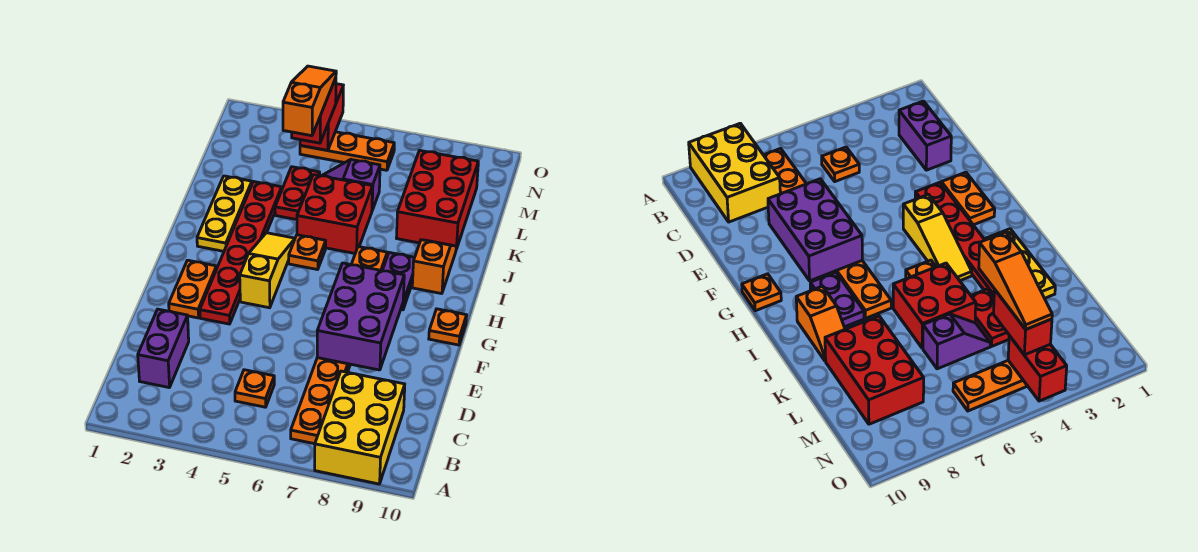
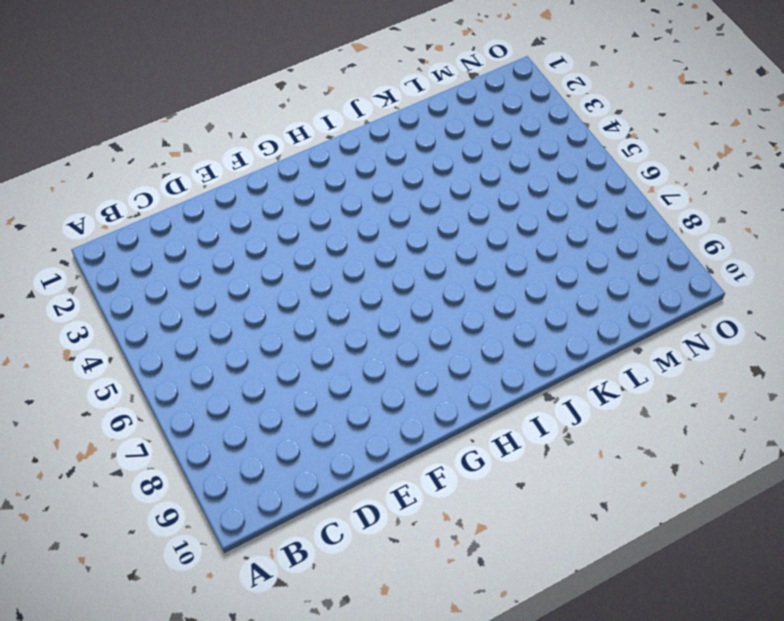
none -> yellow 2x3 brick [315,371,405,484]
none -> orange 1x8 plate [291,247,387,444]
none -> purple 1x2 brick [138,309,189,388]

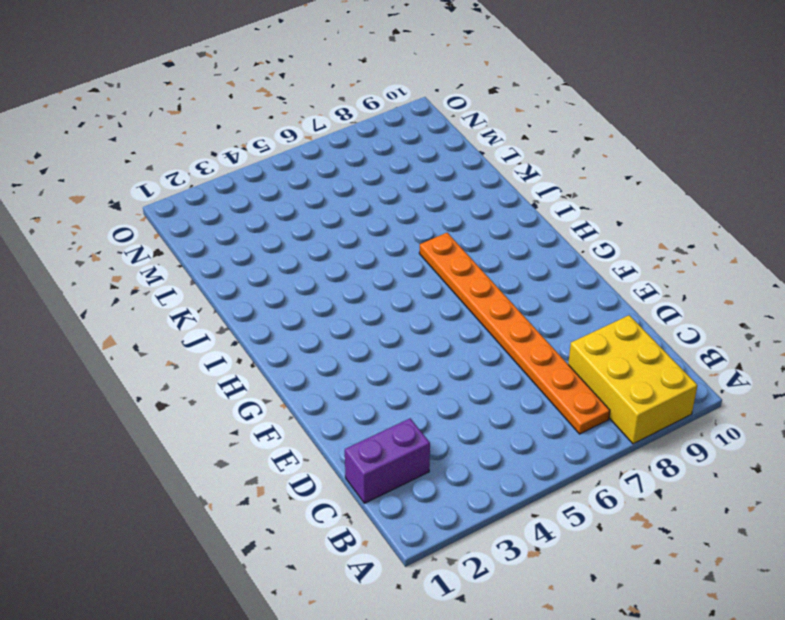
purple 1x2 brick [345,418,430,503] -> purple 1x2 brick turned to [138,309,189,388]
none -> orange 1x1 plate [235,370,274,407]
none -> orange 1x2 plate [169,260,217,318]
none -> red 1x6 plate [200,182,282,324]

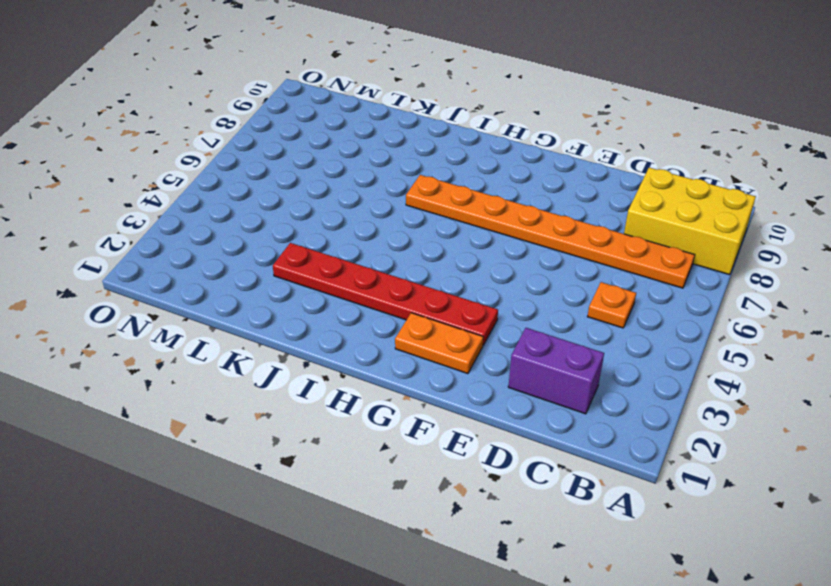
none -> yellow 1x3 slope [240,233,295,308]
none -> orange 1x1 plate [429,309,467,345]
none -> purple 1x2 plate [382,253,415,310]

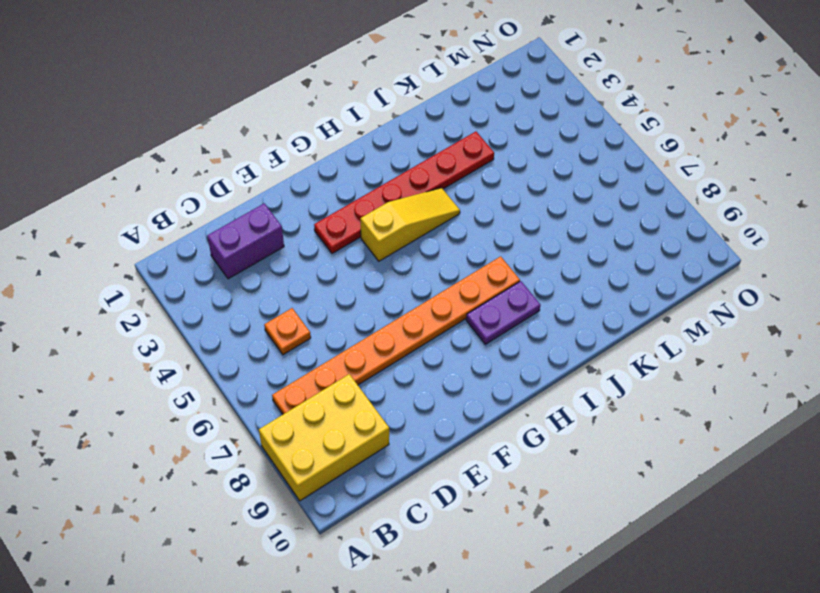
none -> orange 1x2 plate [169,260,217,318]
none -> orange 1x1 plate [429,309,467,345]
none -> yellow 1x3 plate [197,176,252,251]

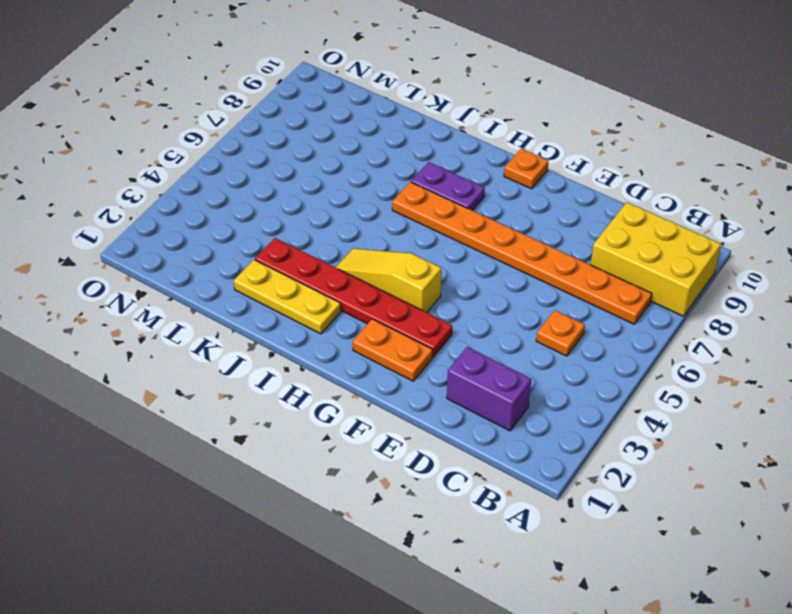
none -> orange 1x1 plate [289,235,326,270]
none -> orange 1x2 slope [412,240,456,294]
none -> red 2x2 brick [297,175,372,253]

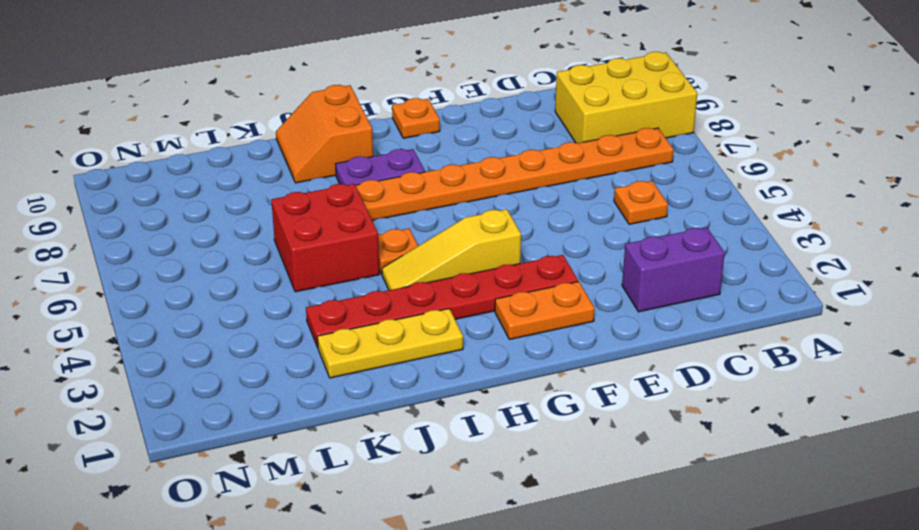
orange 2x2 slope [276,85,373,183] -> orange 1x2 slope [412,240,456,294]
none -> red 1x2 plate [275,167,320,220]
none -> red 2x3 brick [396,150,478,249]
none -> purple 1x2 slope [322,160,380,210]

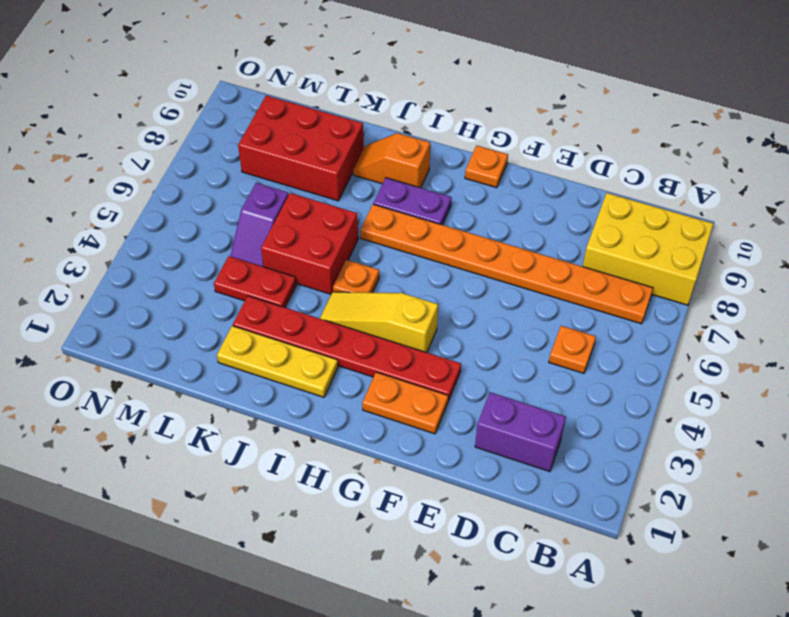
none -> orange 1x3 plate [300,132,394,170]
none -> purple 2x3 brick [317,263,404,370]
none -> red 1x2 brick [300,84,343,150]

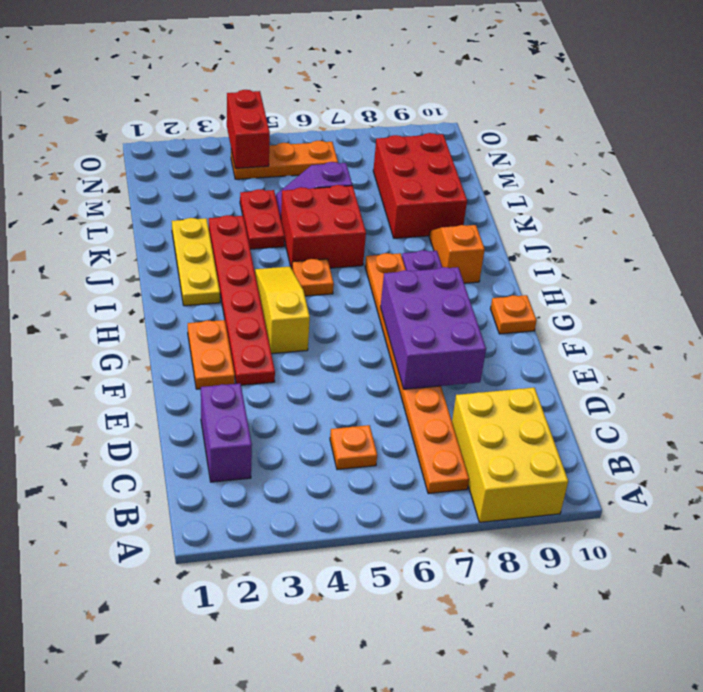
none -> red 1x2 brick [292,78,336,143]
none -> orange 1x3 slope [283,66,336,136]

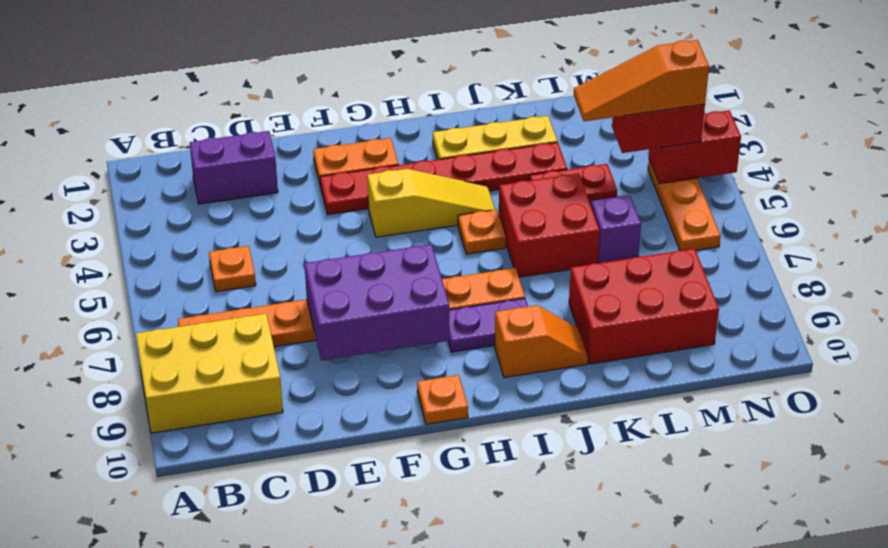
orange 1x3 slope [574,40,709,121] -> orange 1x3 slope turned to [283,66,336,136]

